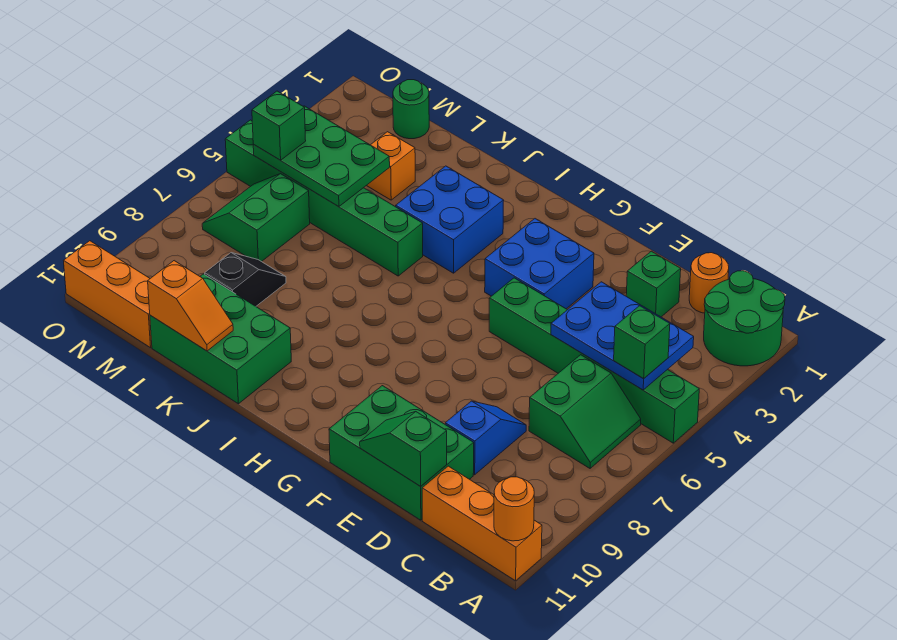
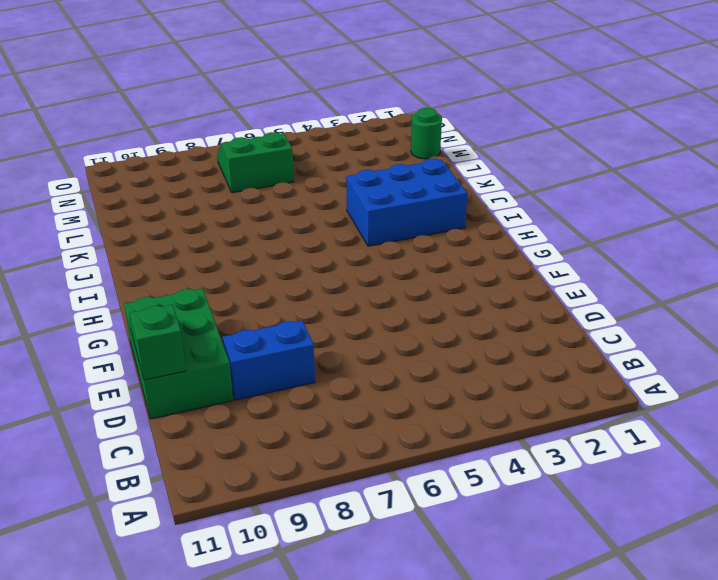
blue 1x2 brick [223,320,315,400] -> blue 1x2 slope [445,401,526,475]
blue 2x3 brick [346,159,467,246] -> blue 2x2 brick [396,166,504,273]
none -> green 2x2 round brick [704,271,785,366]
none -> green 1x6 brick [489,278,699,443]
none -> orange 1x3 brick [422,466,542,581]

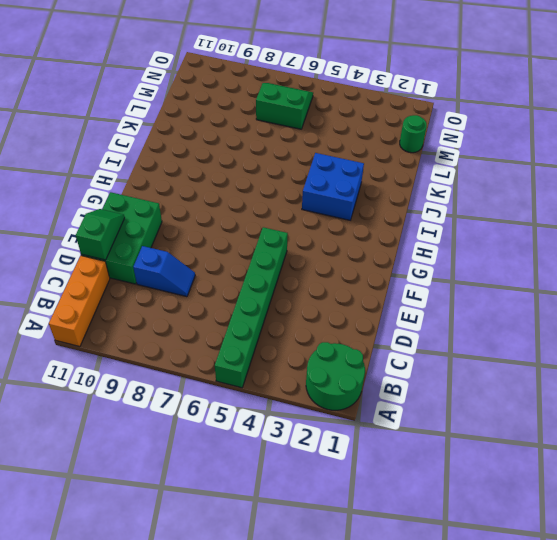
none -> green 2x2 slope [529,355,641,468]
none -> orange 1x1 round brick [689,253,729,313]
none -> green 1x1 brick [626,251,681,317]

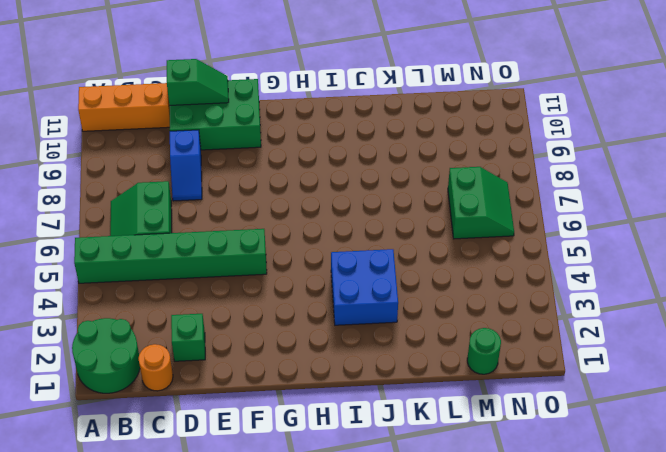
none -> blue 2x2 brick [485,219,594,309]
none -> green 1x6 brick [225,120,423,276]
none -> green 2x3 brick [150,274,291,404]

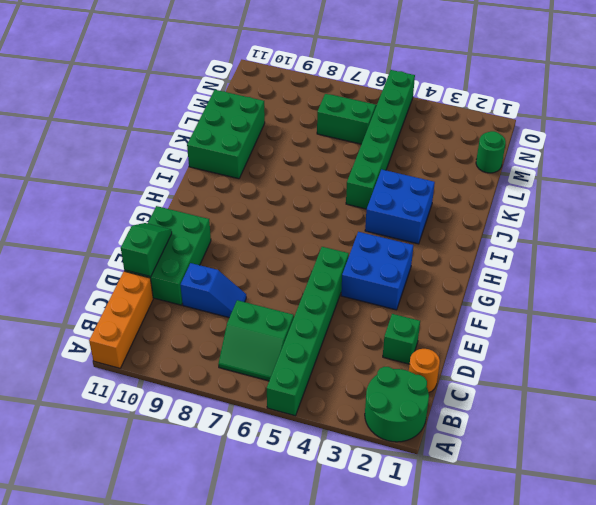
none -> orange 1x1 brick [366,132,415,200]
none -> black 1x2 slope [205,253,286,306]
none -> orange 1x3 brick [64,241,152,348]

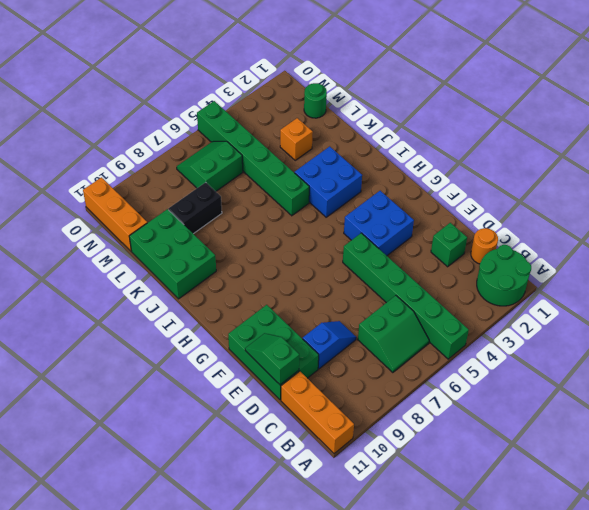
black 1x2 brick [169,182,222,234] -> black 1x2 slope [205,253,286,306]
none -> orange 1x1 round brick [494,477,534,541]
none -> blue 2x3 plate [551,282,694,390]
none -> orange 1x2 slope [148,261,233,351]

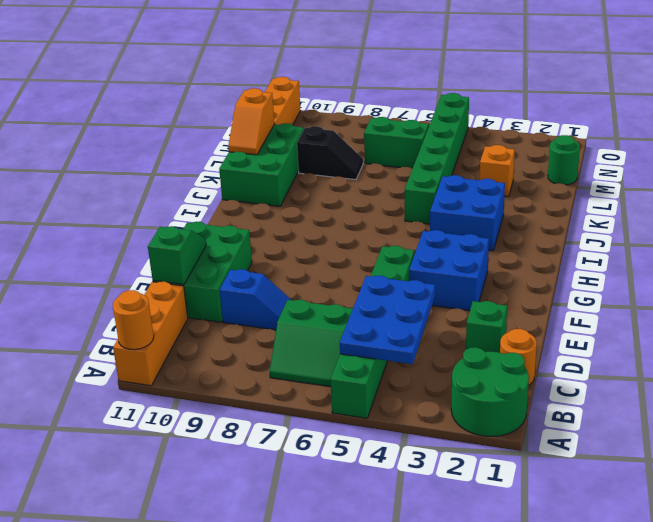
none -> green 2x3 plate [253,106,390,206]
none -> green 1x1 brick [614,306,670,379]
none -> green 1x1 brick [252,91,306,160]

